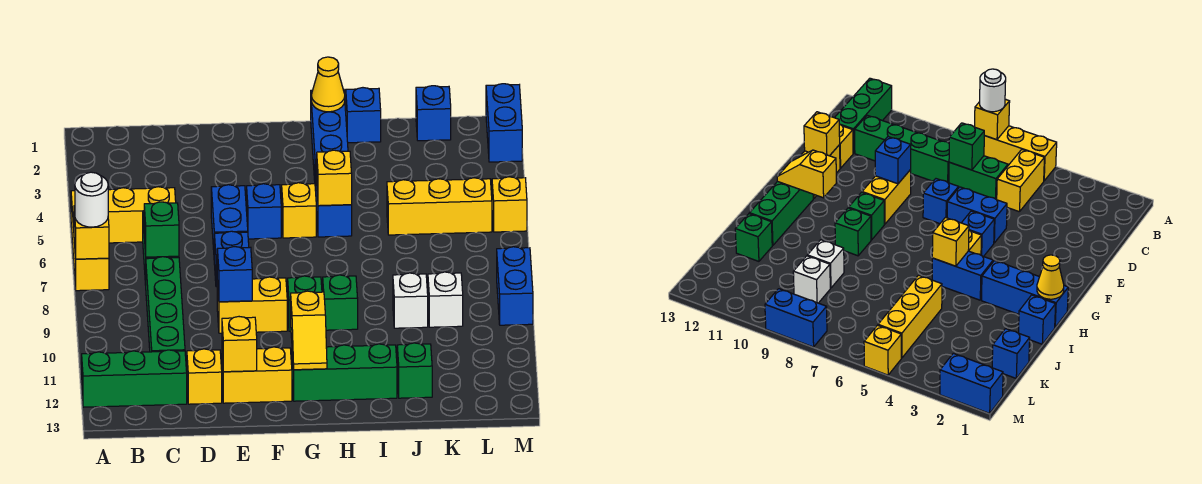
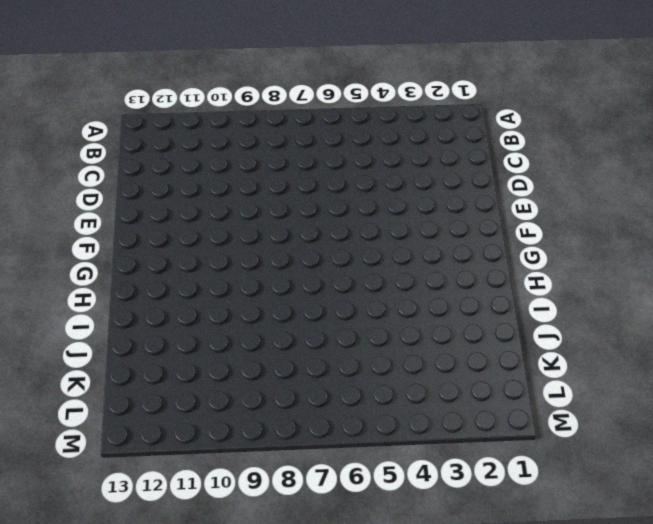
none -> yellow 1x3 brick [71,191,109,291]
none -> green 1x3 brick [82,350,187,407]
none -> yellow 1x2 brick [108,187,176,243]
none -> green 1x2 brick [949,156,1008,200]

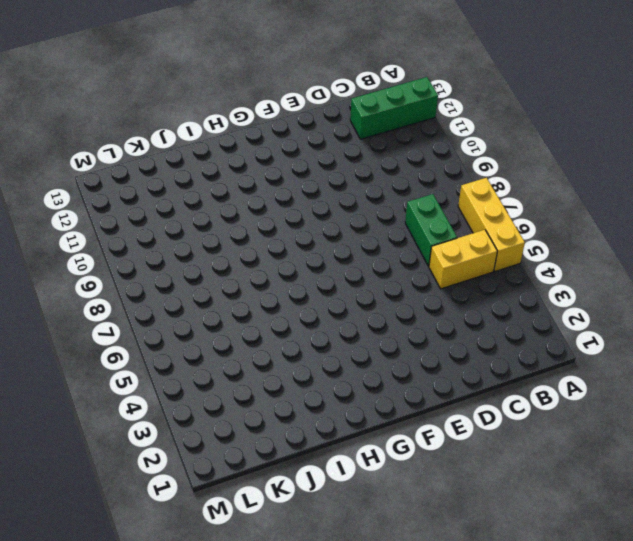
none -> green 1x4 brick [146,257,185,352]
none -> yellow 1x1 brick [187,349,222,404]
none -> blue 1x2 brick [211,185,248,250]
none -> blue 1x1 brick [214,231,249,287]

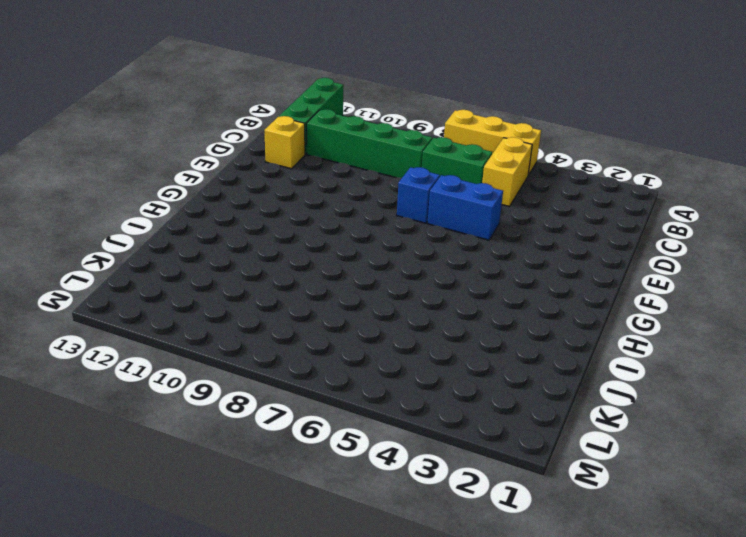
none -> yellow 1x2 brick [217,277,287,333]
none -> yellow 1x2 brick [222,347,292,403]
none -> blue 1x1 brick [247,184,281,239]
none -> yellow 1x1 brick [282,183,316,238]

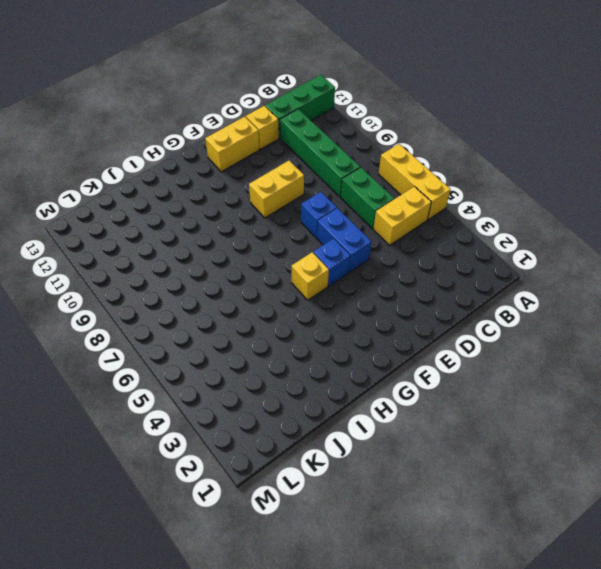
none -> green 1x1 brick [288,276,322,331]
none -> green 1x3 brick [292,344,397,401]
none -> blue 1x3 brick [311,89,348,180]
none -> blue 1x2 brick [315,160,352,237]

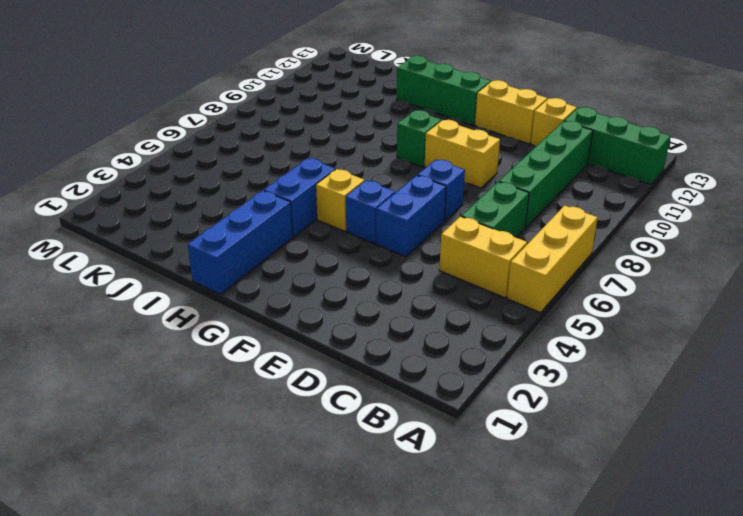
none -> green 1x1 brick [323,275,358,330]
none -> blue 1x1 brick [346,88,381,143]
none -> yellow 1x3 brick [387,178,492,235]
none -> white 1x1 brick [393,273,428,328]

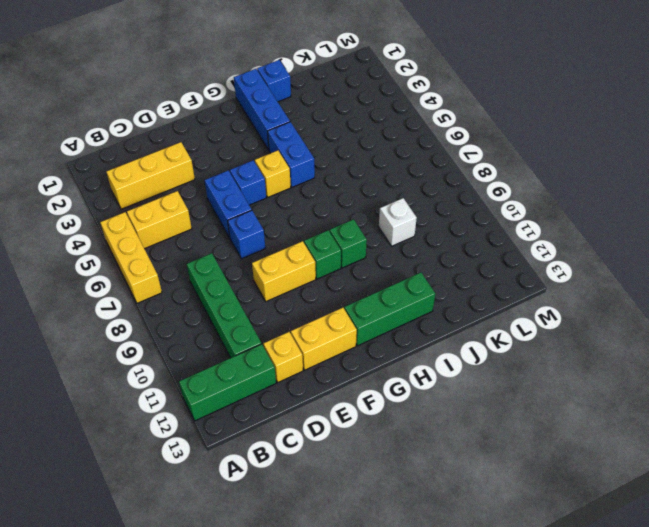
yellow 1x3 brick [106,142,195,209] -> yellow 1x3 brick moved to [387,178,492,235]
none -> green 1x2 brick [949,156,1008,200]
none -> green 1x1 brick [397,343,432,398]
none -> blue 1x1 brick [416,86,451,141]
none -> white 1x1 brick [428,272,463,327]

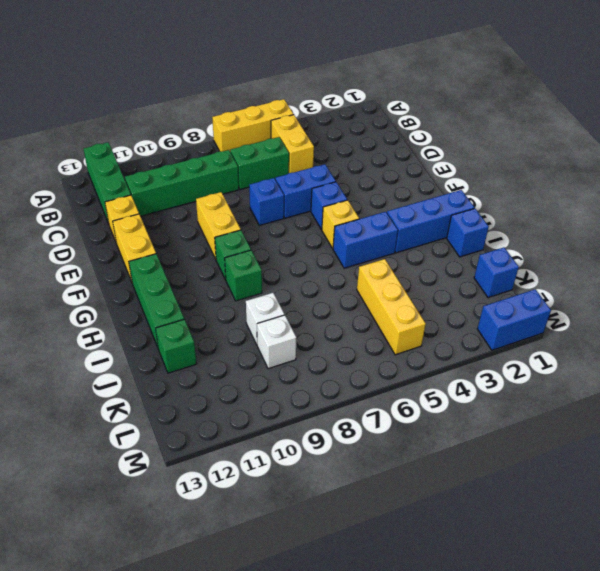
none -> yellow 1x1 brick [492,177,527,232]
none -> blue 1x2 brick [497,247,533,325]
none -> yellow 1x1 brick [74,206,109,259]
none -> green 1x1 brick [144,202,179,257]

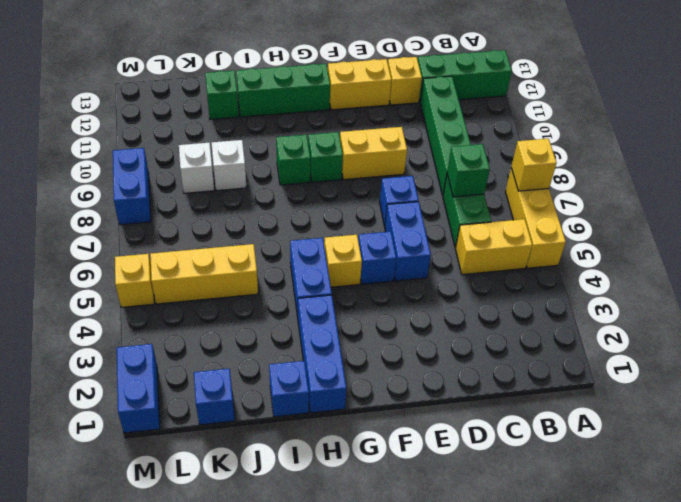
none -> blue 1x1 brick [217,247,252,302]
none -> yellow 1x1 brick [222,317,257,372]
none -> yellow 1x2 slope [291,291,327,370]
none -> yellow 1x1 cone [311,57,345,112]

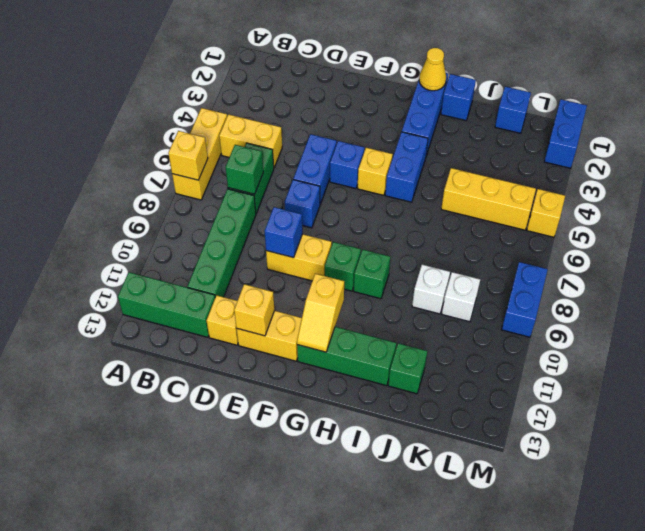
none -> yellow 1x1 brick [317,150,352,206]
none -> white 1x1 round brick [75,172,108,227]

